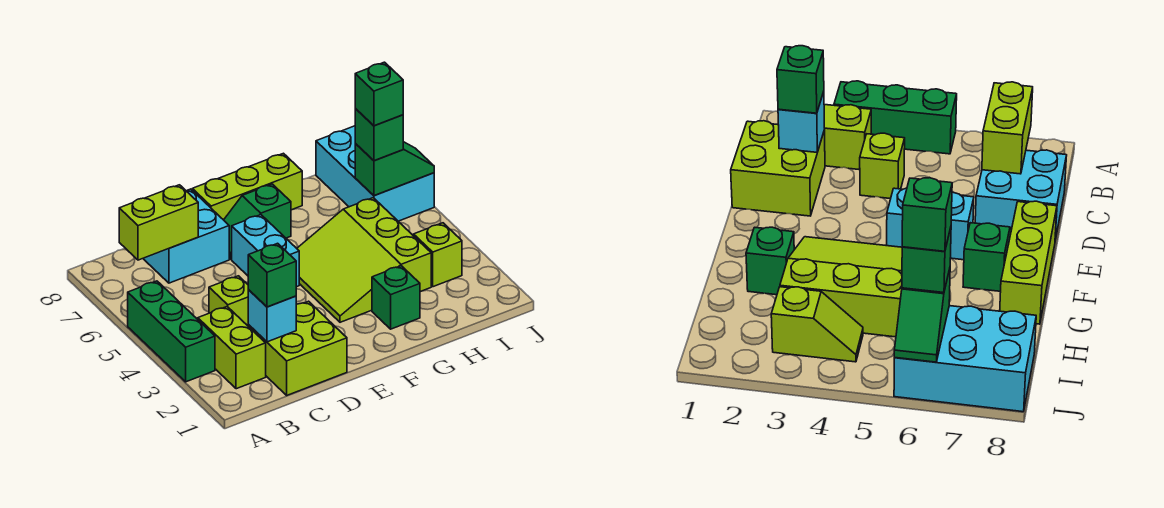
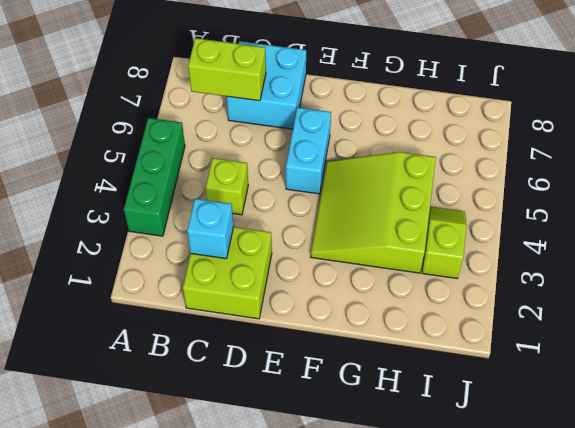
none -> lime 1x2 brick [198,307,266,389]
none -> green 1x2 slope [224,184,291,259]
none -> lime 1x3 brick [192,153,302,220]

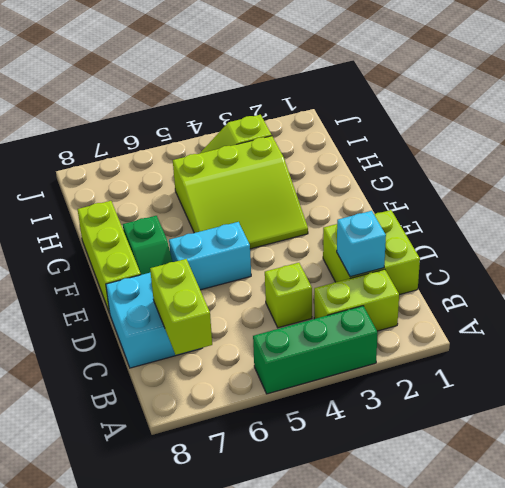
none -> green 1x1 brick [372,266,420,329]
none -> cyan 2x3 brick [316,126,434,221]
none -> green 1x2 slope [355,142,434,196]

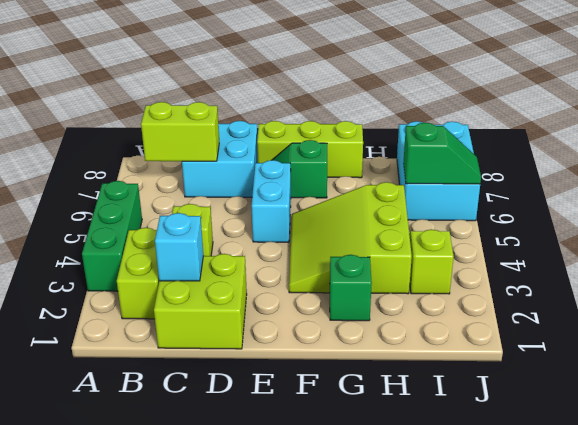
none -> green 1x1 brick [248,243,296,307]
none -> green 1x1 brick [355,109,403,161]
none -> green 1x1 brick [355,62,403,126]

